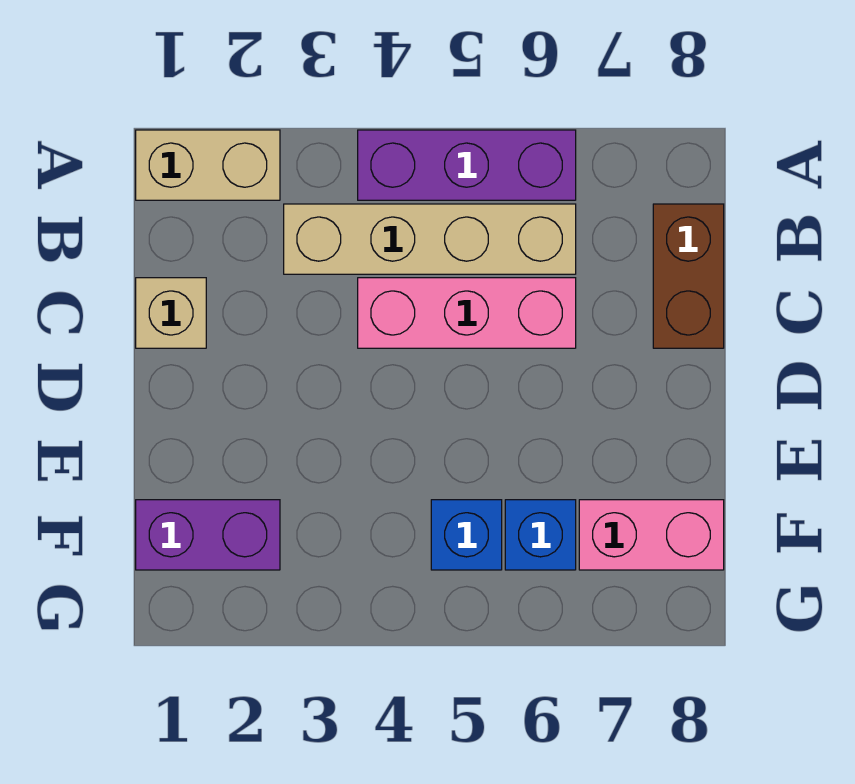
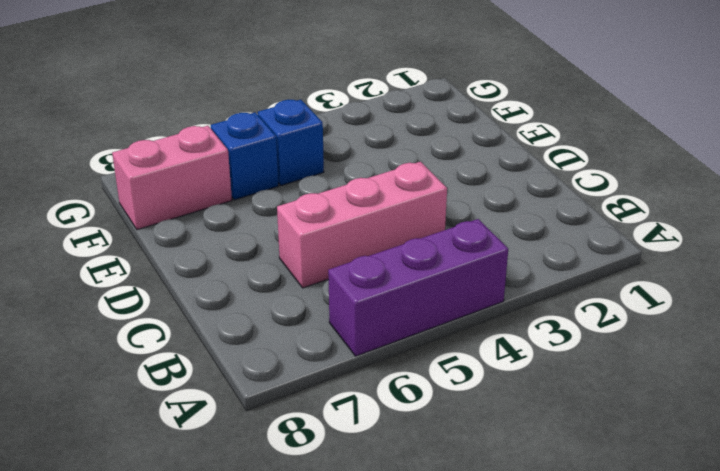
none -> tan 1x2 brick [136,130,280,200]
none -> tan 1x4 brick [284,204,576,274]

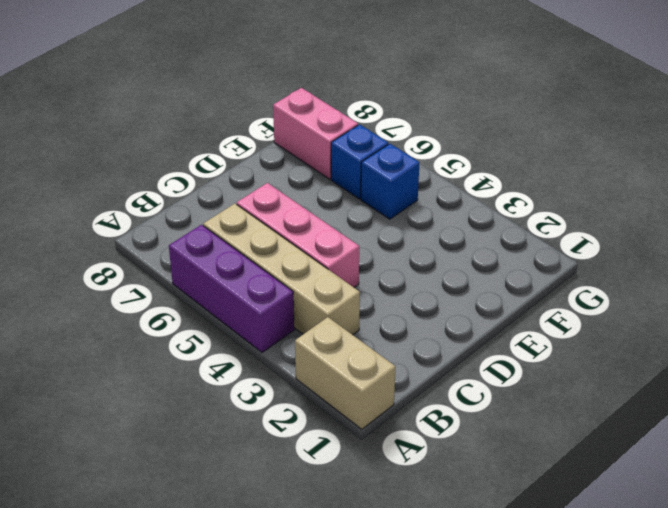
none -> brown 1x2 brick [653,204,724,348]
none -> tan 1x1 brick [136,278,206,348]

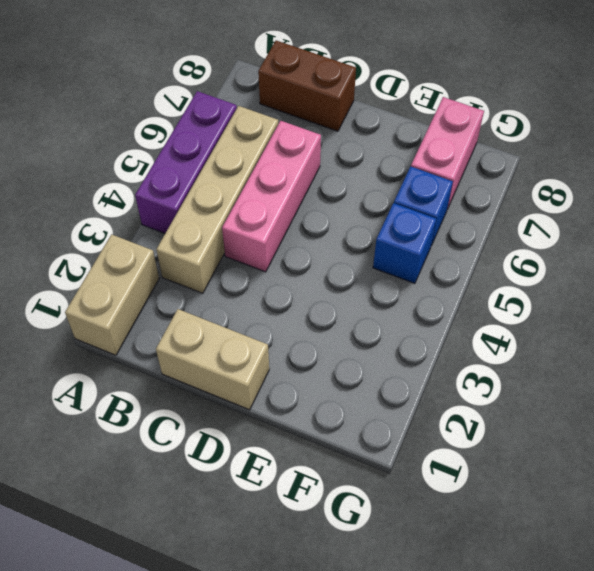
tan 1x2 brick [156,309,269,410] -> tan 1x1 brick [136,278,206,348]
none -> purple 1x2 brick [136,500,280,570]

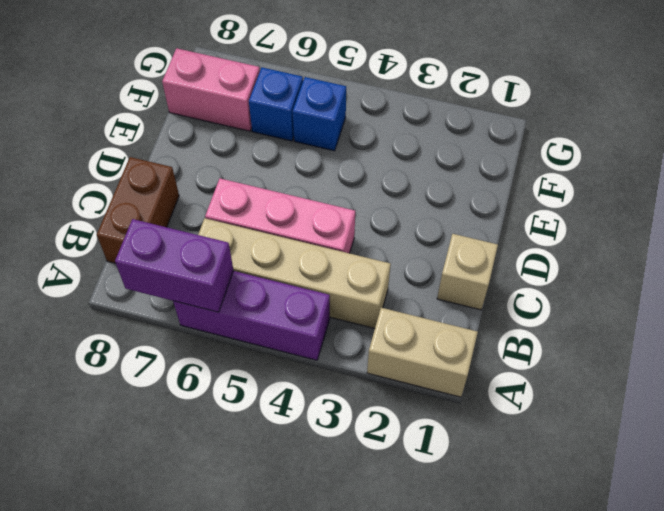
purple 1x2 brick [115,219,233,312] -> purple 1x2 brick moved to [136,500,280,570]

